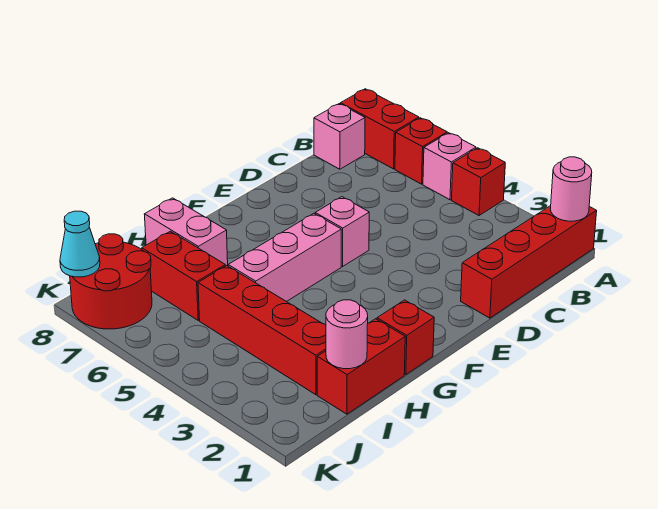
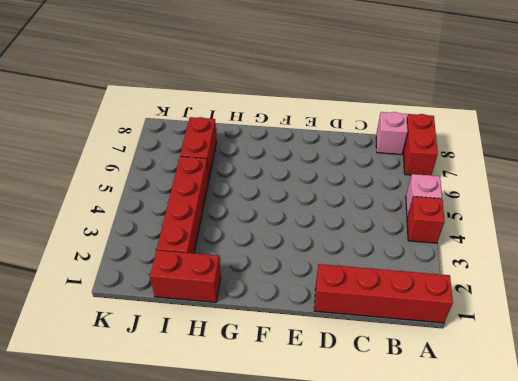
none -> red 1x1 brick [395,118,447,184]
none -> pink 1x1 brick [315,197,369,266]
none -> pink 1x3 brick [228,214,341,302]

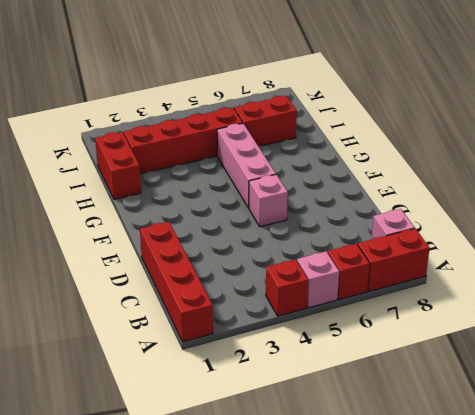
none -> red 1x1 brick [377,300,434,374]
none -> pink 1x2 brick [144,198,228,266]
none -> red 2x2 round brick [70,234,152,329]

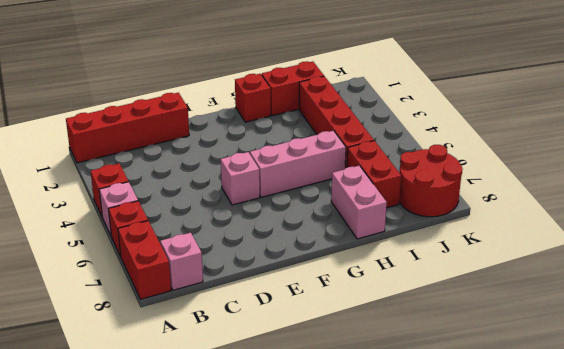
none -> pink 1x1 round brick [551,157,592,221]
none -> pink 1x1 round brick [326,300,368,369]
none -> cyan 1x1 cone [60,211,100,277]

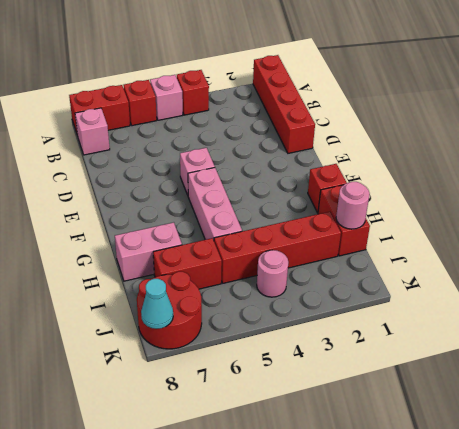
pink 1x1 round brick [257,250,288,297] -> pink 1x1 round brick moved to [551,157,592,221]

